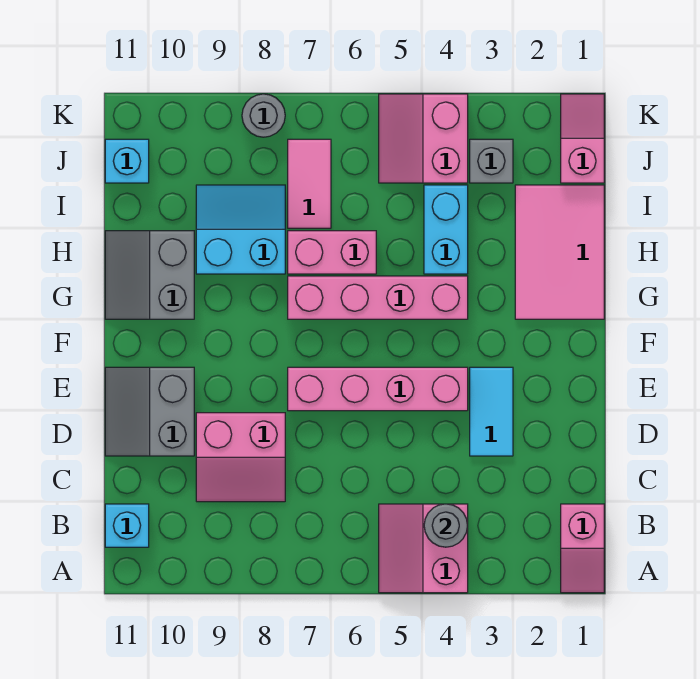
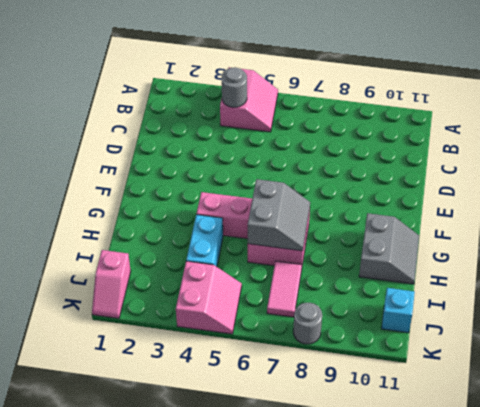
grey 2x2 slope [248,179,310,251] -> grey 2x2 slope moved to [105,367,194,456]
none -> pink 1x2 slope [561,504,604,593]
none -> cyan 1x1 brick [105,504,149,547]
none -> pink 2x2 slope [196,413,285,502]

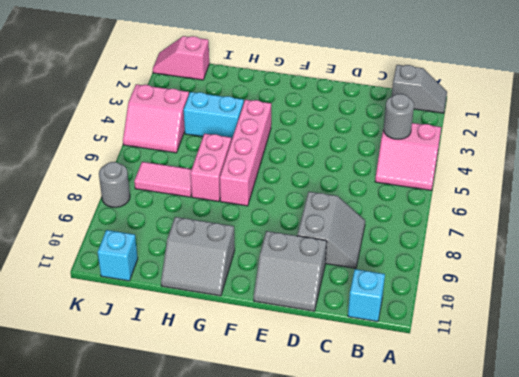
grey 1x2 slope [392,65,447,113] -> pink 1x2 slope [561,504,604,593]
grey 2x2 slope [297,192,365,269] -> pink 2x2 slope [196,413,285,502]
none -> cyan 1x2 tile [470,367,513,456]
none -> pink 1x4 brick [288,367,468,411]
none -> pink 2x3 tile [515,185,604,319]

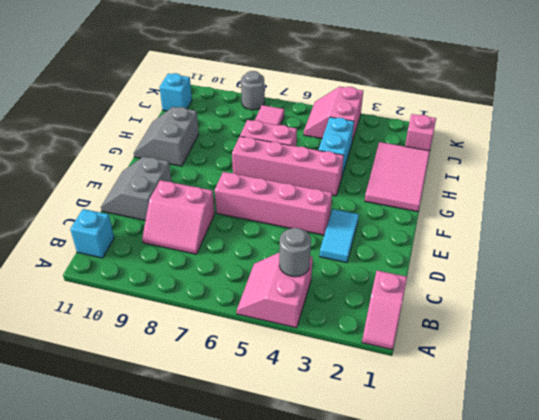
none -> cyan 2x2 slope [196,185,285,274]
none -> grey 1x1 brick [470,139,513,183]

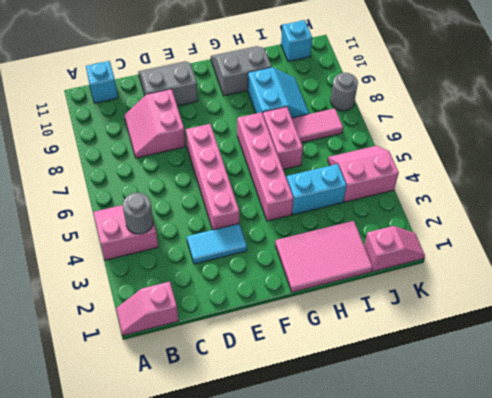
none -> grey 1x1 brick [470,139,513,183]

